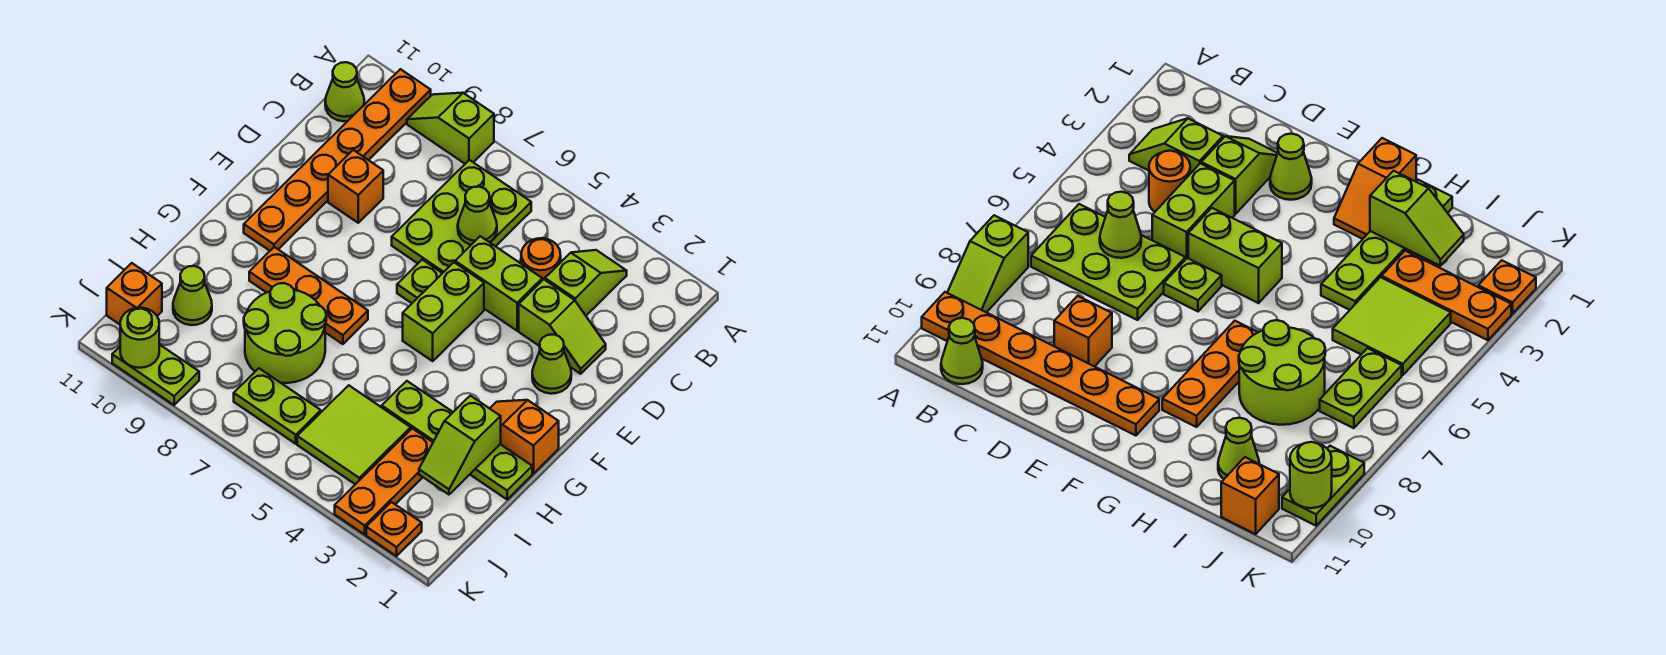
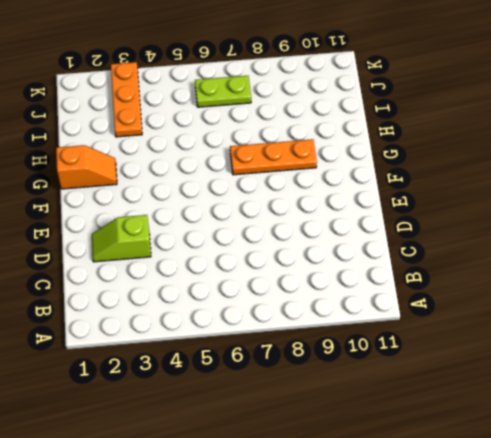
none -> lime 1x2 slope [407,93,494,164]
none -> orange 1x6 plate [244,69,431,251]
none -> lime 1x2 slope [545,250,627,315]

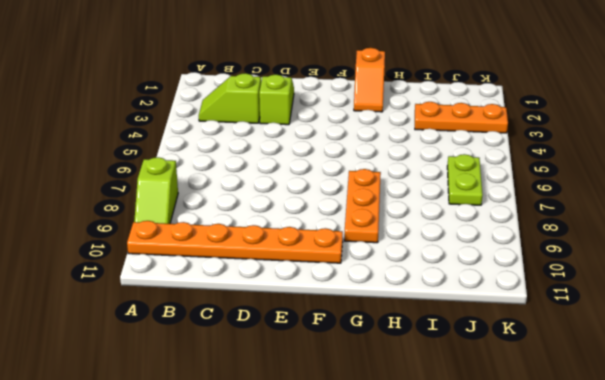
none -> lime 2x3 plate [392,160,531,273]
none -> lime 1x1 cone [325,62,364,121]
none -> orange 1x1 round brick [521,238,561,280]

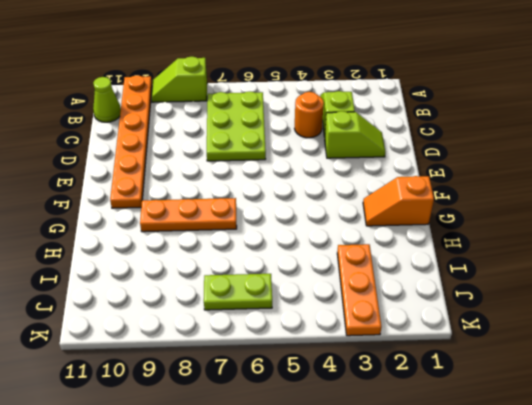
none -> lime 1x2 brick [455,236,542,331]
none -> orange 1x1 brick [328,150,383,223]
none -> lime 1x1 cone [532,334,571,394]

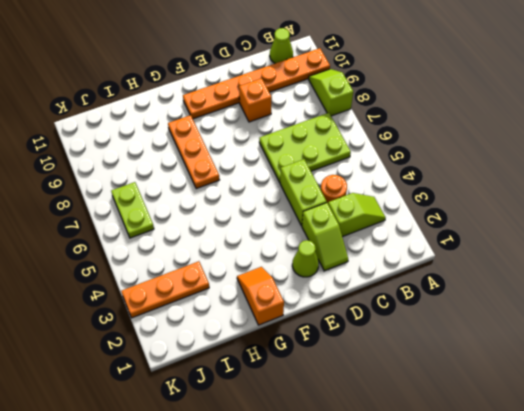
none -> lime 1x2 brick [403,262,484,361]
none -> lime 1x1 plate [397,260,442,303]
none -> lime 1x4 plate [382,381,532,499]

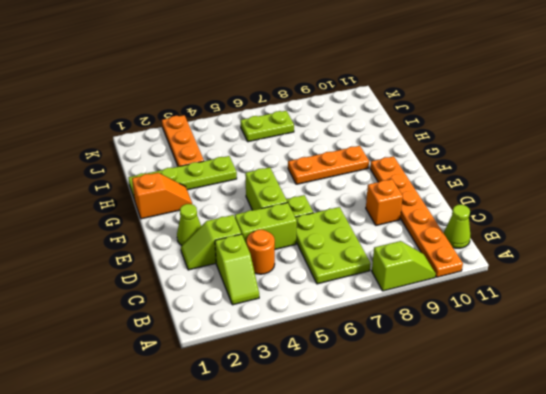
none -> lime 2x2 round brick [244,283,326,383]
none -> lime 2x2 tile [297,385,411,484]
none -> lime 1x1 cone [173,266,212,325]

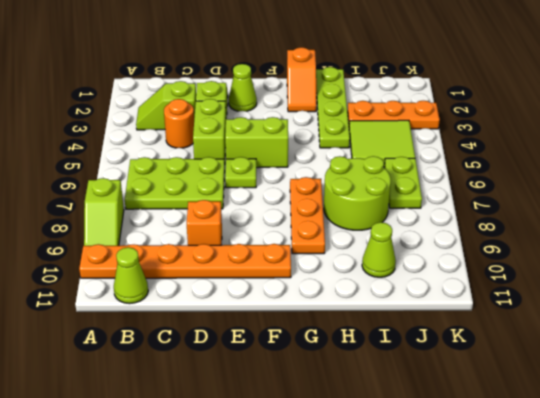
none -> orange 1x1 brick [107,263,162,324]
none -> orange 1x1 plate [366,502,422,556]
none -> lime 1x2 plate [112,344,199,405]

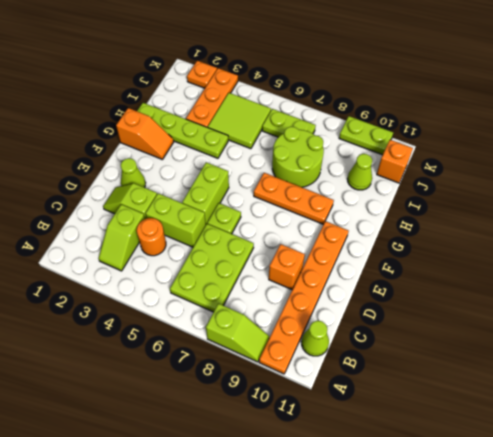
none -> lime 1x1 cone [458,187,497,245]
none -> lime 1x2 slope [419,396,501,494]
none -> lime 1x1 round brick [120,308,159,368]

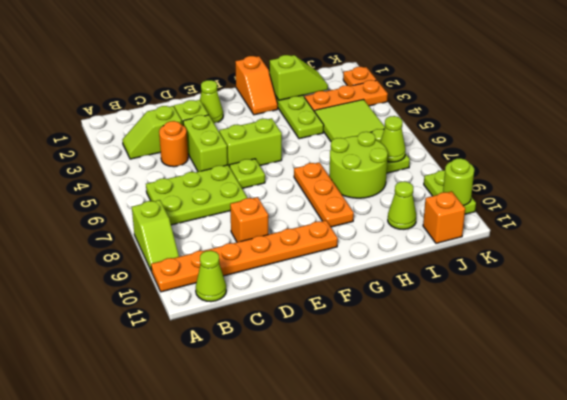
lime 1x1 cone [380,116,406,162] -> lime 1x1 cone moved to [458,187,497,245]

